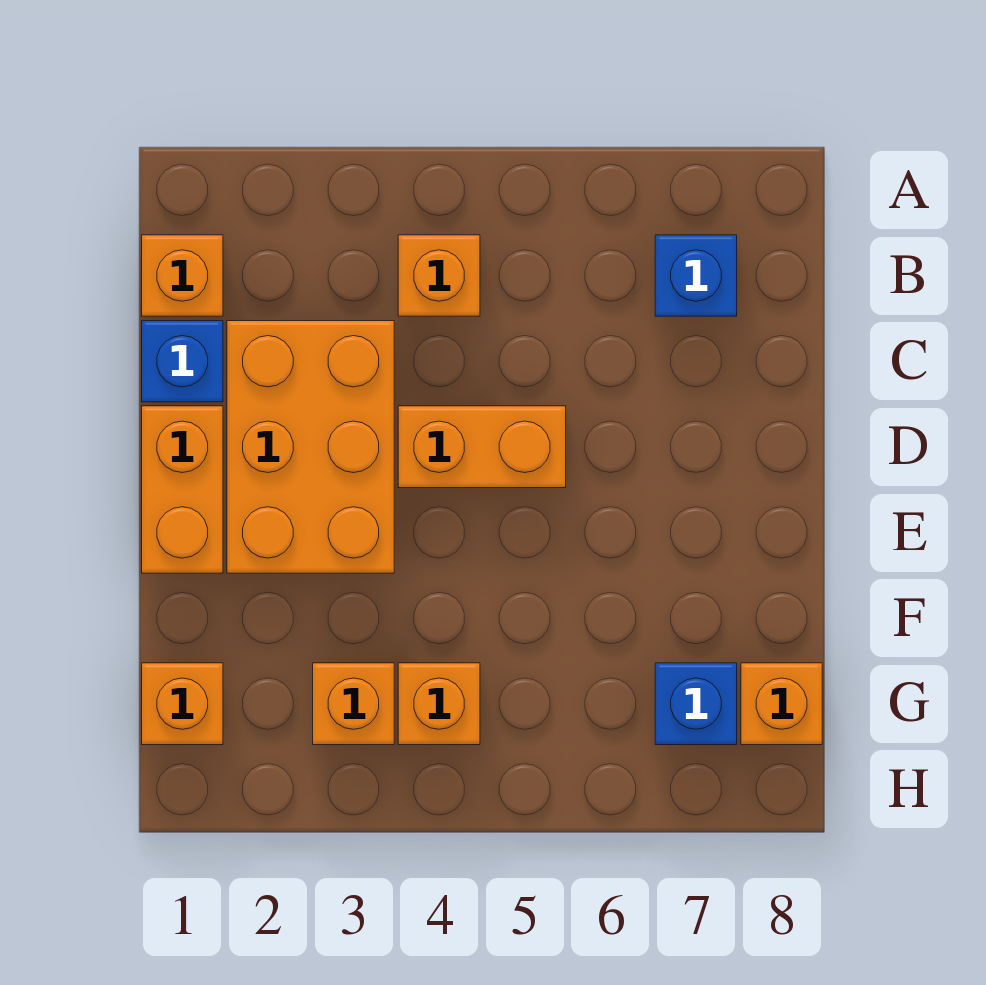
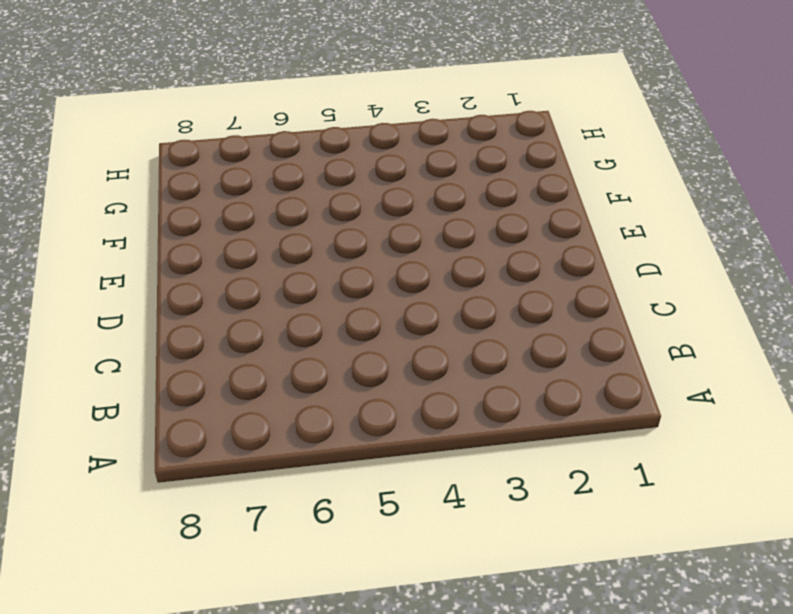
none -> orange 1x1 brick [142,235,223,316]
none -> orange 1x1 brick [398,235,480,316]
none -> blue 1x1 brick [655,235,737,316]

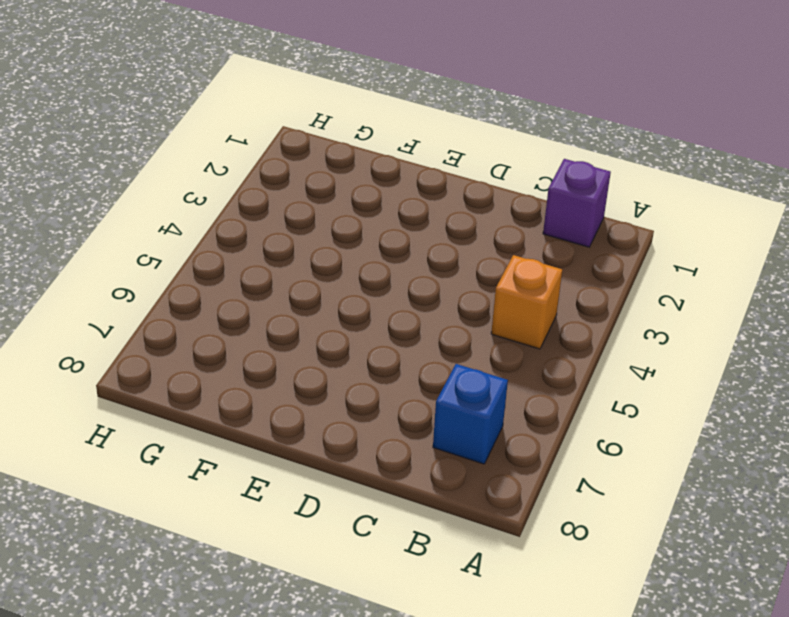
purple 1x1 brick [543,159,611,247] -> orange 1x1 brick [142,235,223,316]
none -> blue 1x1 brick [142,321,223,402]
none -> orange 2x3 brick [227,321,394,573]
none -> orange 1x2 brick [142,406,223,573]

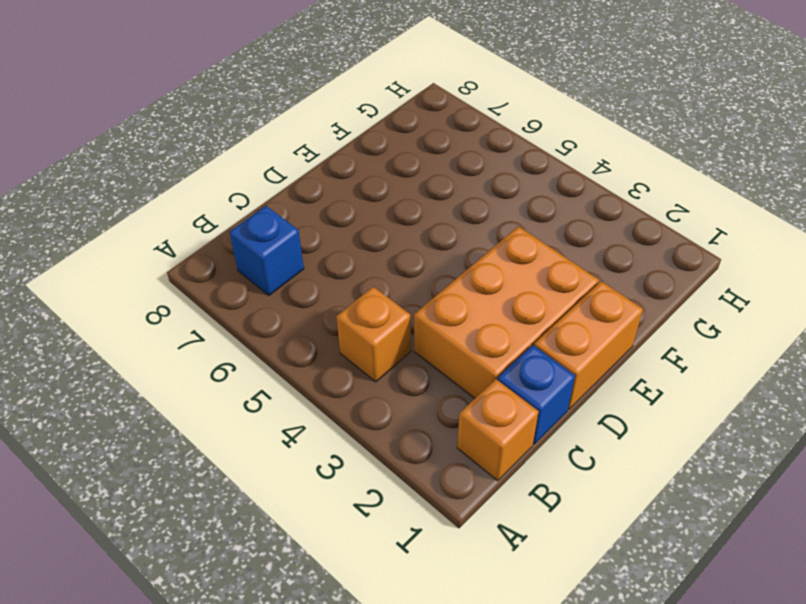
none -> orange 1x2 brick [398,406,566,488]
none -> orange 1x1 brick [142,663,223,745]
none -> orange 1x1 brick [313,663,394,745]

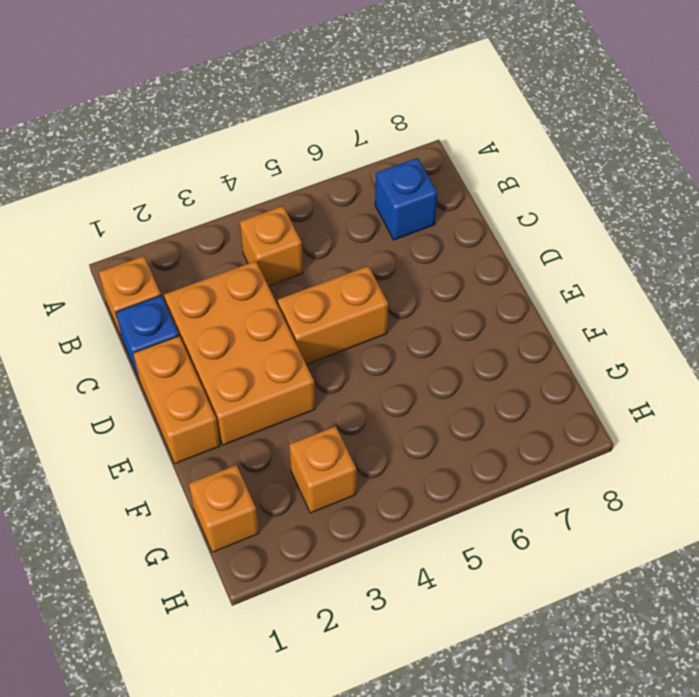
none -> orange 1x1 brick [398,663,480,745]
none -> blue 1x1 brick [655,663,737,745]
none -> orange 1x1 brick [741,663,822,745]

